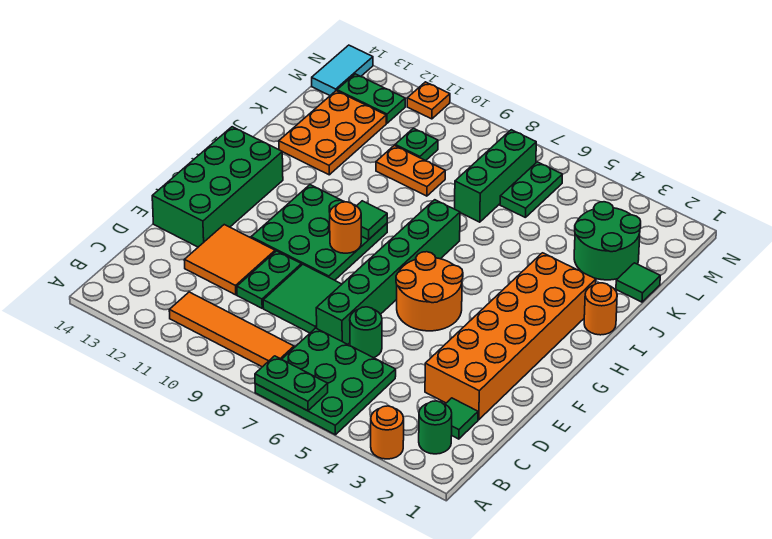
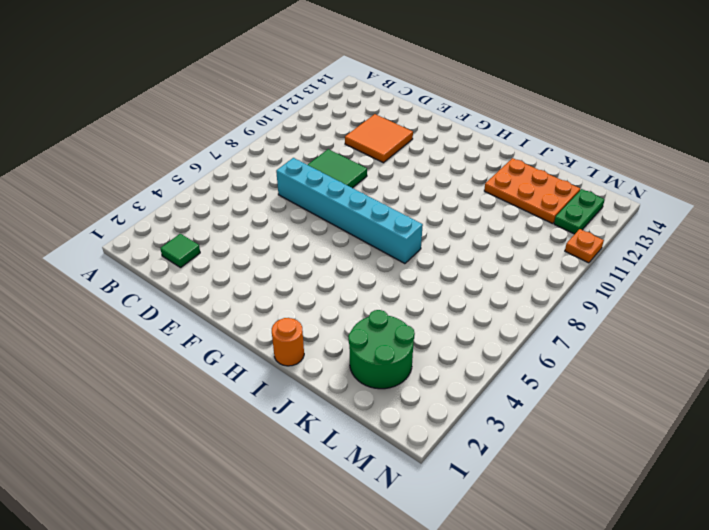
cyan 1x6 brick [276,158,423,264] -> green 1x6 brick [316,200,460,344]
none -> orange 1x1 round brick [371,406,404,459]
none -> green 3x3 plate [255,328,396,435]
none -> green 1x1 round brick [419,401,452,454]

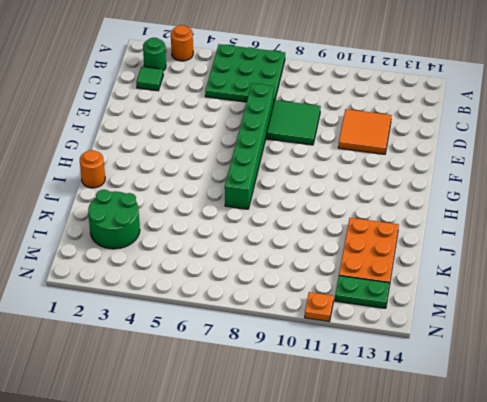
none -> orange 1x4 tile [169,292,294,367]
none -> orange 2x6 brick [425,253,596,420]
none -> green 1x1 round brick [350,307,382,358]

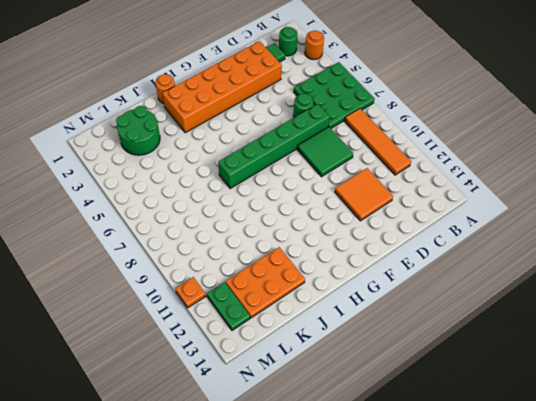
none -> green 1x2 plate [237,251,301,308]
none -> green 2x4 brick [152,127,283,247]
none -> orange 2x2 round brick [396,252,463,331]

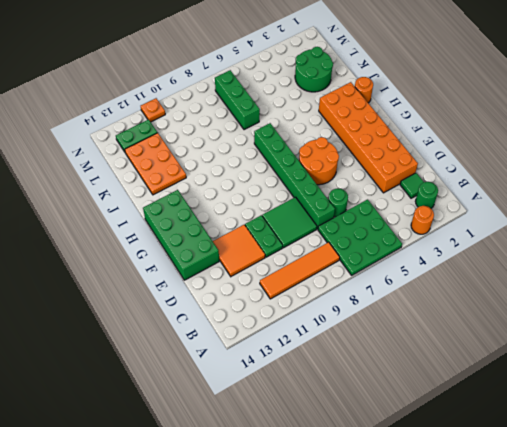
none -> green 3x3 plate [251,185,387,280]
none -> green 1x1 tile [616,263,660,302]
none -> orange 1x2 plate [376,145,445,196]

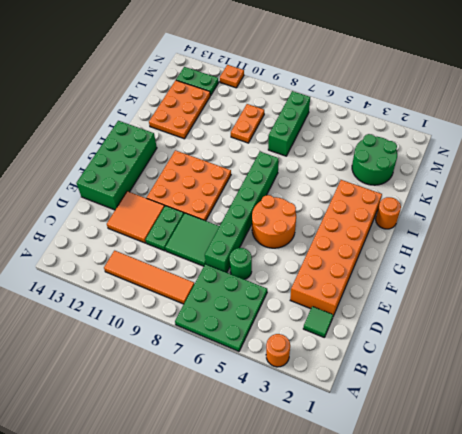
orange 3x3 plate [147,150,231,221] -> green 3x3 plate [251,185,387,280]
orange 1x2 plate [231,104,264,143] -> orange 1x2 plate turned to [376,145,445,196]
none -> green 1x1 round brick [419,401,452,454]
none -> green 1x1 tile [616,263,660,302]
none -> green 1x2 plate [500,162,562,217]

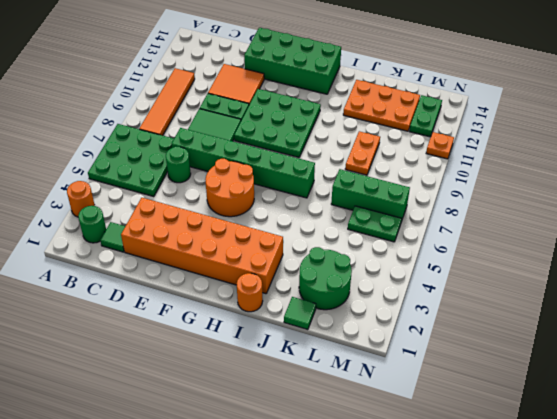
none -> green 1x1 plate [395,128,438,161]
none -> cyan 1x2 tile [312,45,373,95]
none -> green 1x2 plate [255,356,328,411]

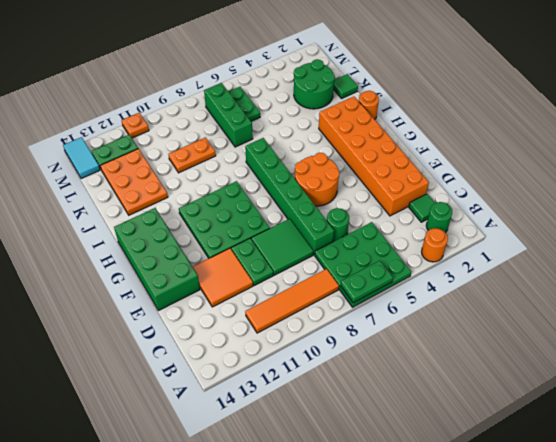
none -> green 1x1 plate [395,128,438,161]
none -> orange 1x1 round brick [330,202,361,253]
none -> green 1x1 tile [357,201,387,240]

